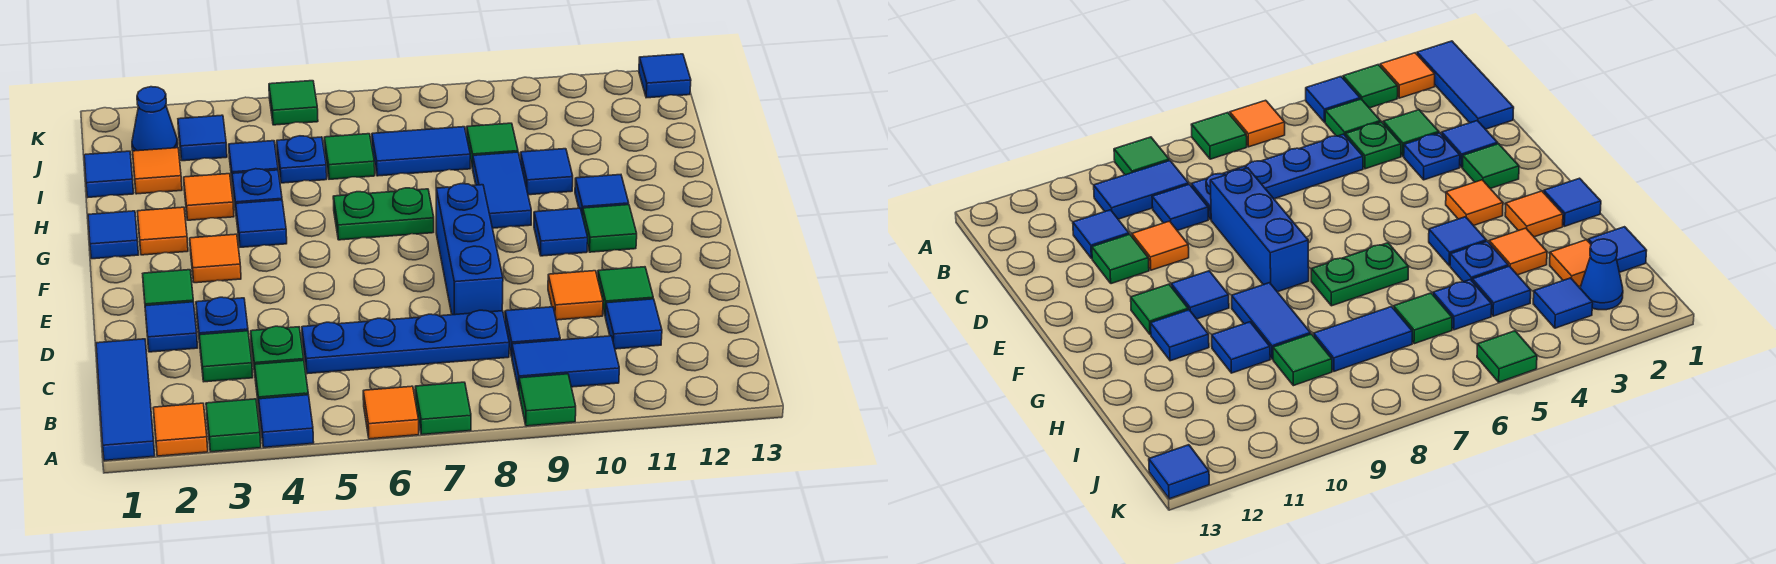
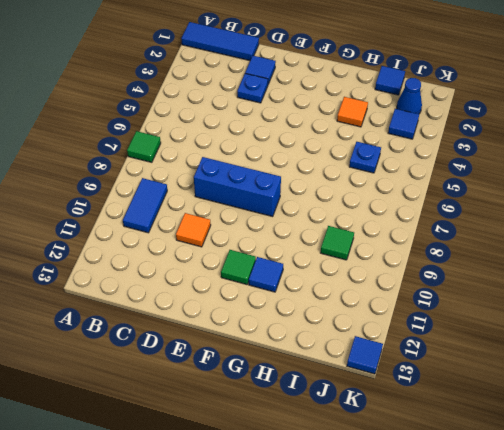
none -> orange 1x1 tile [153,403,208,456]
none -> green 1x1 tile [206,399,261,452]
none -> blue 1x1 tile [259,395,314,447]
none -> orange 1x1 tile [363,386,419,439]

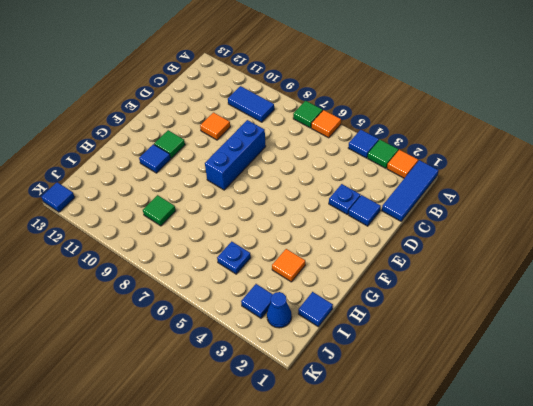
none -> green 1x1 tile [519,374,576,426]
none -> green 1x1 tile [255,360,308,407]
none -> green 1x1 tile [199,331,253,382]
none -> green 1x1 plate [251,326,304,373]

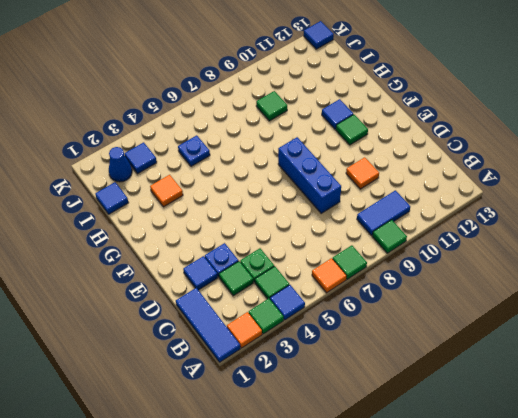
none -> blue 1x4 plate [302,310,509,374]
none -> blue 1x1 tile [505,307,560,357]
none -> blue 1x1 tile [605,299,662,349]
none -> green 1x1 tile [598,267,653,315]

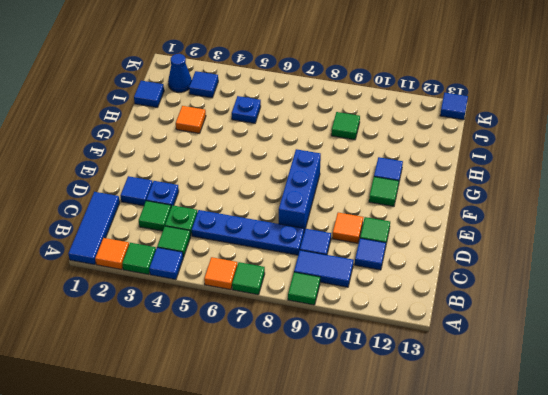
none -> green 1x1 tile [143,270,193,306]
none -> orange 1x1 tile [190,234,241,283]
none -> blue 1x1 tile [534,208,588,256]
none -> blue 1x1 tile [88,211,138,259]

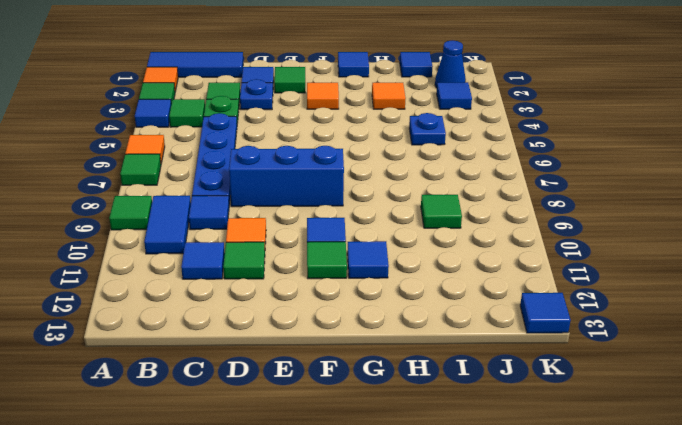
none -> orange 1x1 tile [137,207,188,255]
none -> blue 1x1 tile [236,200,287,247]
none -> green 1x2 plate [333,188,434,240]
none -> blue 1x2 tile [473,152,531,228]

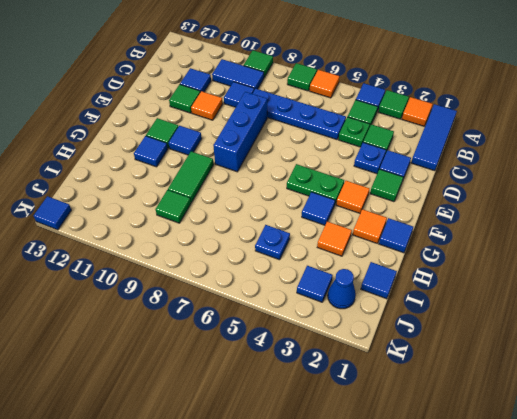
green 1x2 plate [287,164,344,204] -> green 1x2 plate moved to [333,188,434,240]
green 1x2 tile [168,151,214,203] -> blue 1x2 tile [473,152,531,228]
none -> blue 1x1 plate [232,169,282,210]
none -> blue 1x1 tile [520,149,573,195]
none -> orange 1x1 tile [133,148,182,194]
none -> blue 1x1 tile [229,141,278,184]

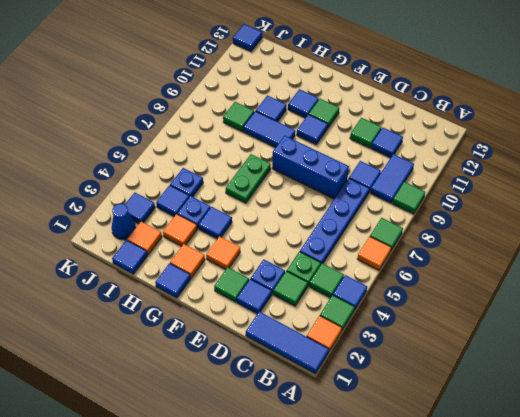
none -> orange 1x1 tile [548,271,603,320]
none -> green 1x1 tile [324,134,375,179]
none -> blue 1x2 tile [372,127,470,176]
none -> green 1x1 tile [269,81,318,125]

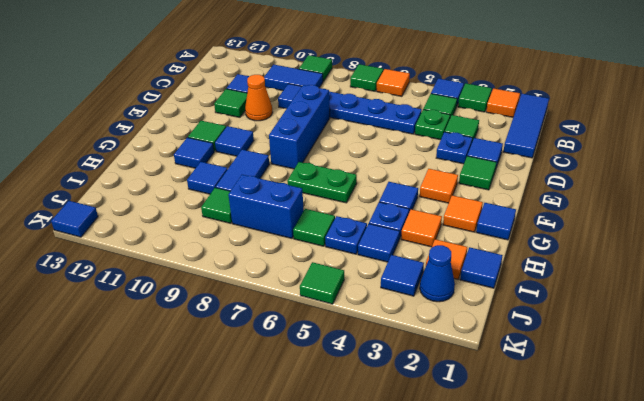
orange 1x1 cone [245,75,273,121] -> orange 1x1 tile [548,271,603,320]
blue 1x2 brick [228,175,304,238] -> blue 1x2 tile [372,127,470,176]

